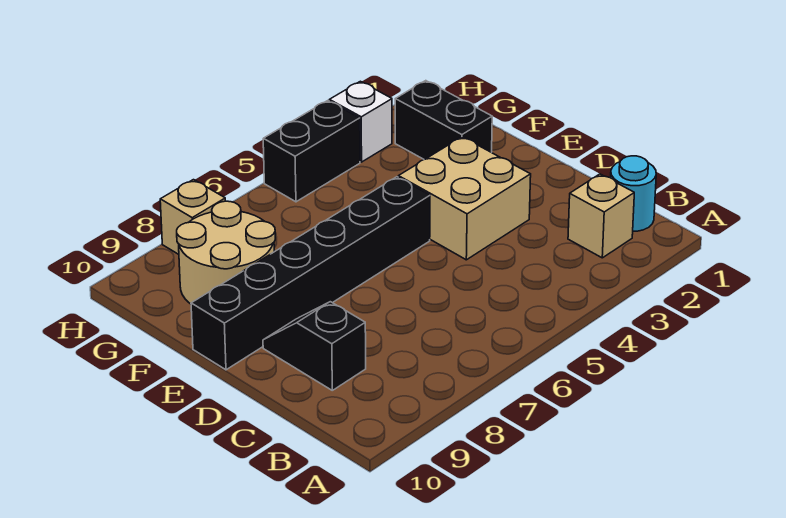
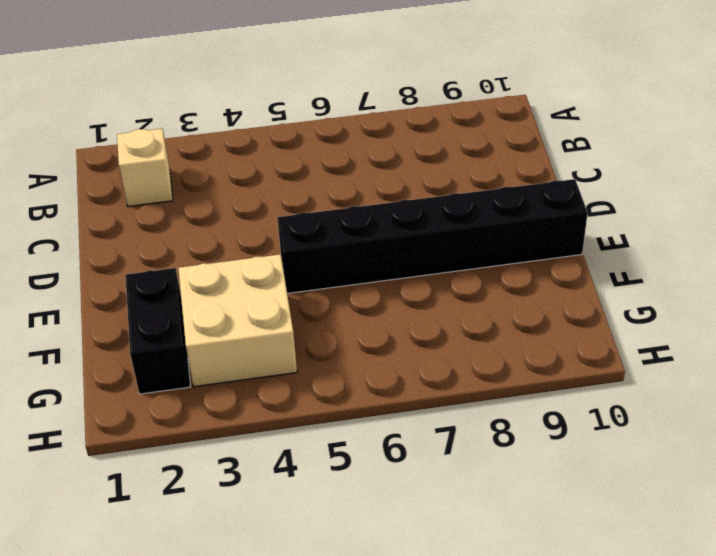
tan 2x2 brick [178,254,297,387] -> tan 2x2 brick moved to [398,137,531,260]
none -> cyan 1x1 round brick [611,156,656,231]
none -> black 1x2 slope [263,302,366,390]

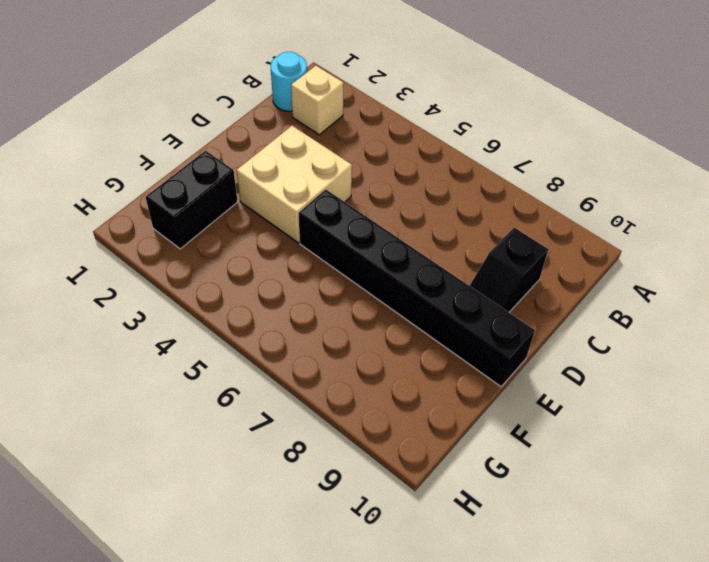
none -> tan 2x2 round brick [177,201,275,304]
none -> white 1x1 brick [329,81,392,162]

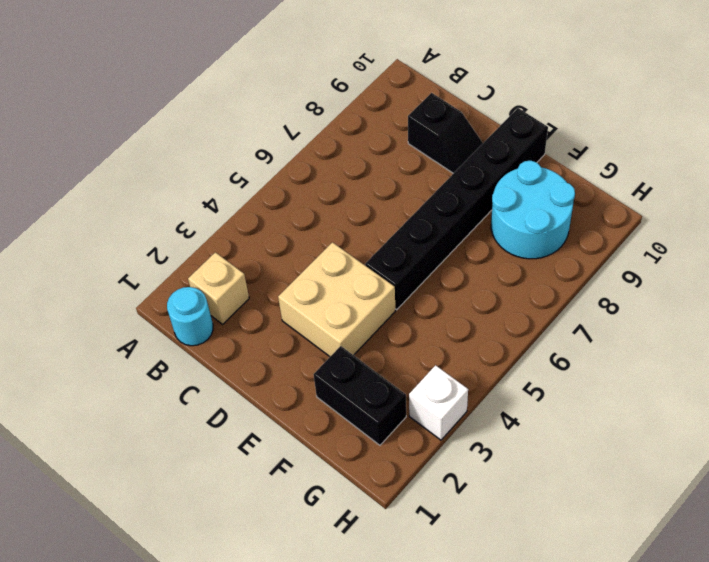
cyan 2x2 round brick [491,161,575,259] -> tan 2x2 round brick [177,201,275,304]
none -> black 1x2 brick [263,101,360,202]
none -> tan 1x1 brick [160,180,225,254]

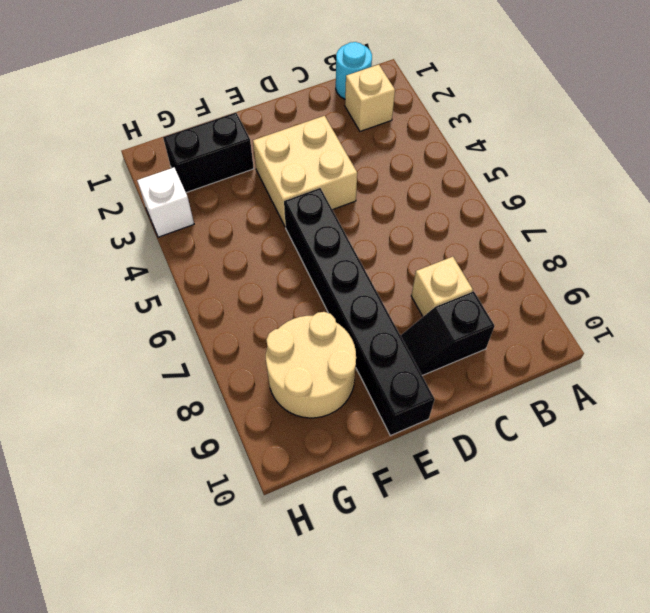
tan 1x1 brick [411,257,473,316] -> tan 1x1 brick moved to [160,180,225,254]
none -> black 1x2 brick [263,101,360,202]

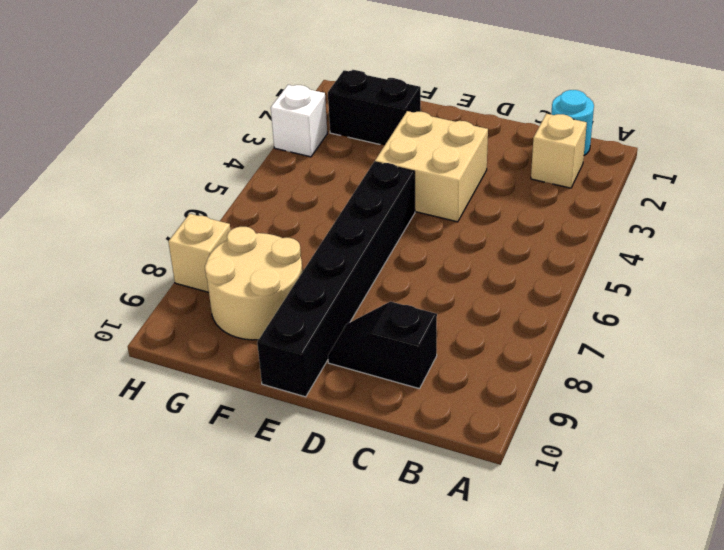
none -> black 1x2 brick [263,101,360,202]

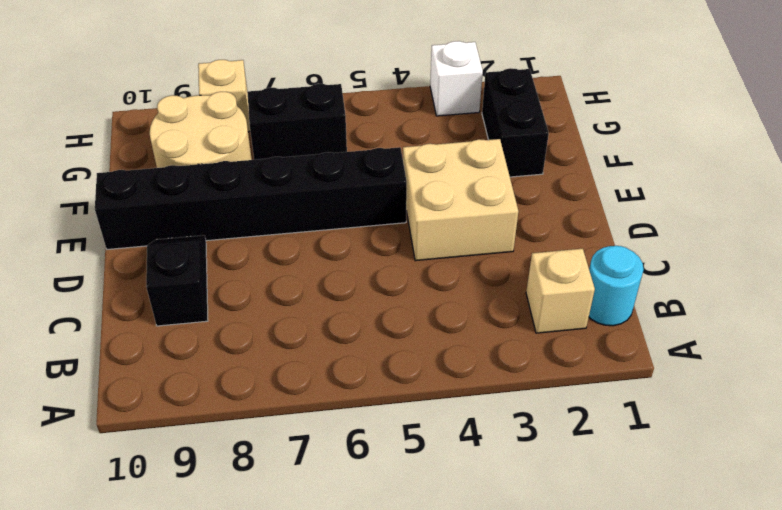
black 1x2 brick [247,84,347,160] -> black 1x2 brick moved to [263,101,360,202]

